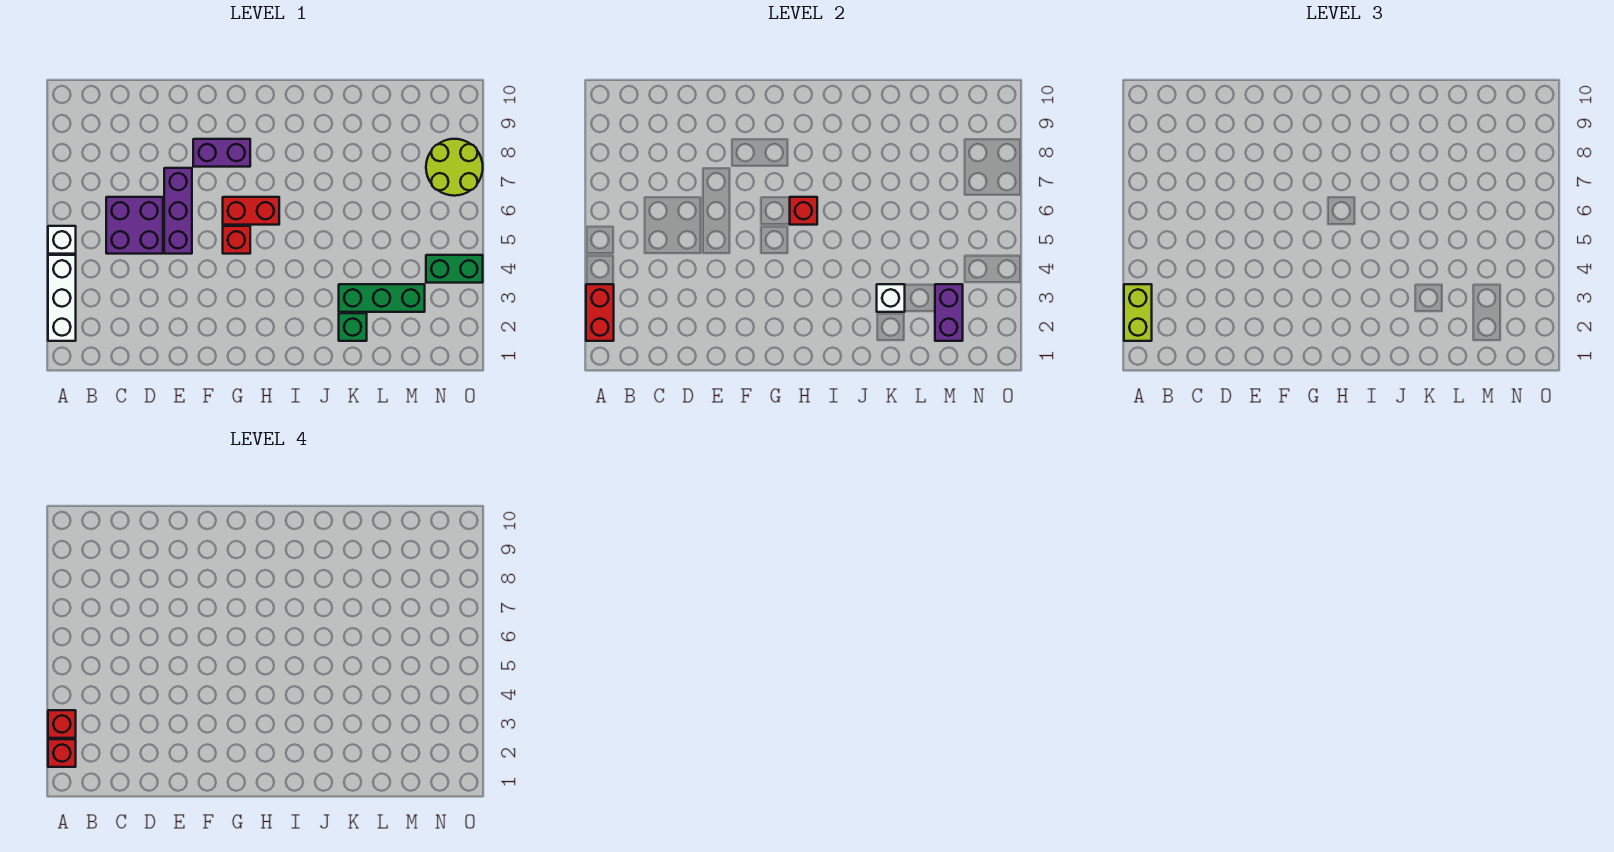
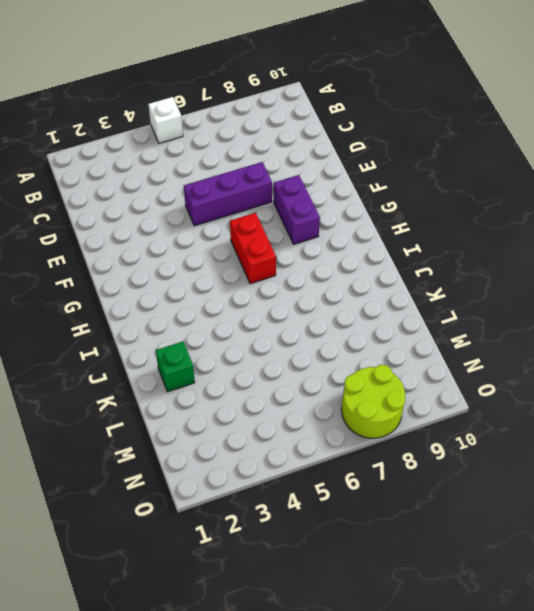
none -> white 1x3 brick [48,255,76,341]
none -> purple 2x2 brick [106,197,163,254]
none -> red 1x1 brick [223,226,250,254]

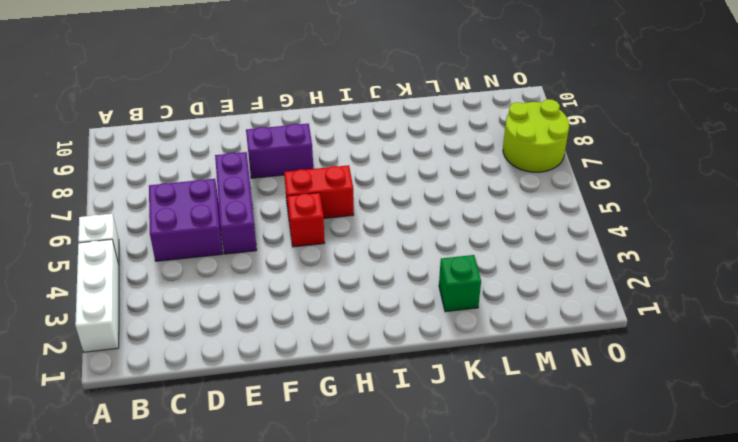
none -> green 1x3 brick [339,284,425,312]
none -> green 1x2 brick [426,255,483,283]
none -> red 1x2 brick [586,284,614,341]

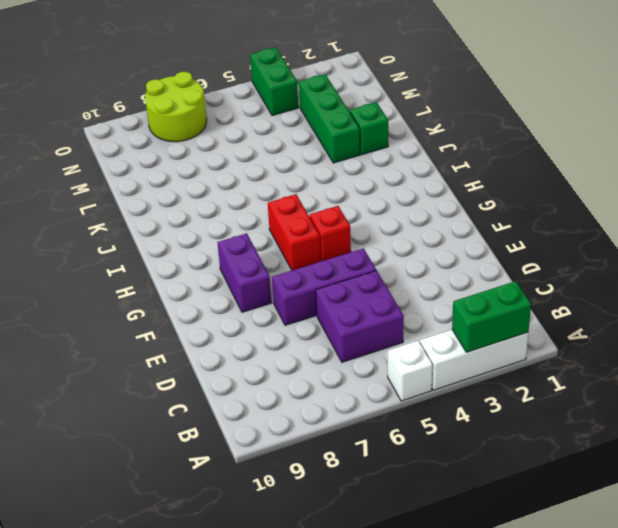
green 1x2 brick [452,281,531,352] -> red 1x2 brick [586,284,614,341]
none -> red 1x1 brick [790,197,817,225]
none -> white 1x1 brick [877,284,905,312]
none -> purple 1x2 brick [935,284,963,341]

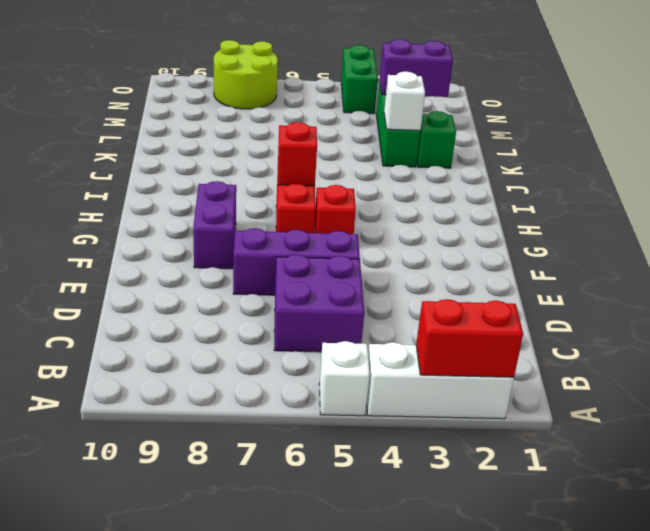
none -> lime 1x2 brick [1124,284,1152,341]
none -> red 1x1 brick [48,739,76,767]
none -> red 1x1 brick [48,710,76,738]

